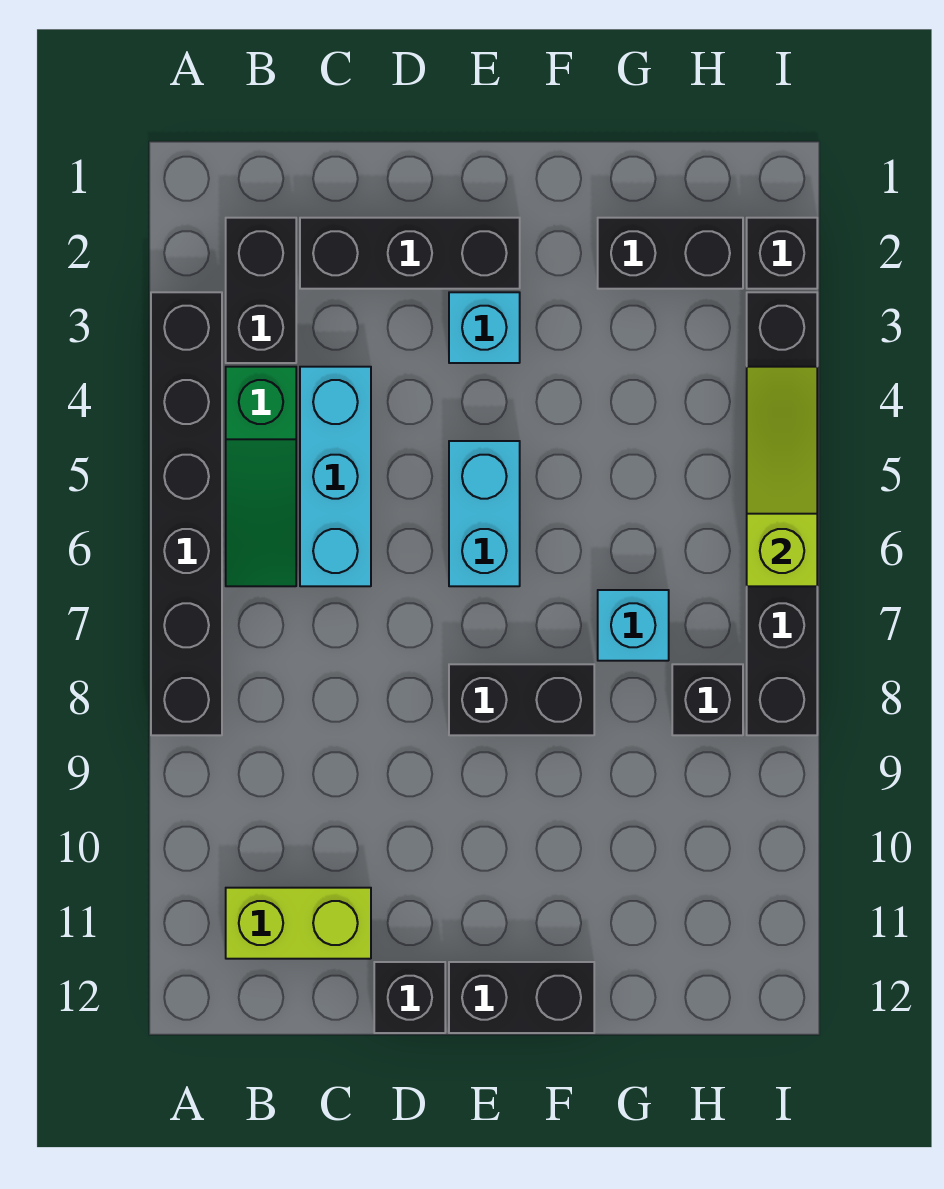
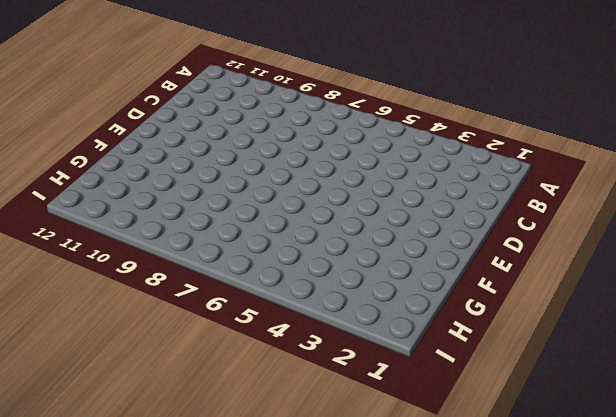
none -> black 1x6 brick [151,292,222,735]
none -> black 1x2 brick [226,218,296,363]
none -> green 1x3 slope [226,367,296,586]

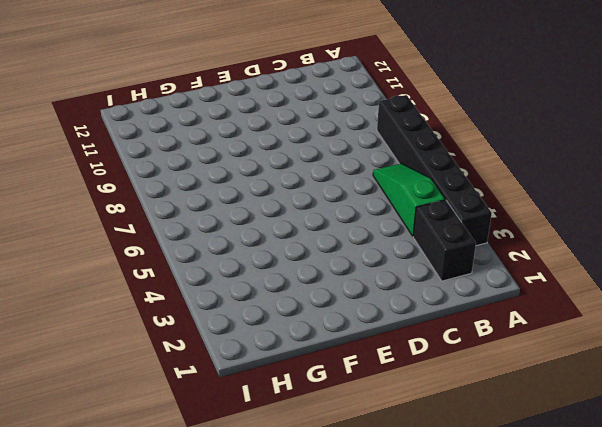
none -> lime 1x2 brick [226,888,371,959]
none -> black 1x3 brick [300,218,520,289]
none -> cyan 1x3 brick [300,367,371,586]

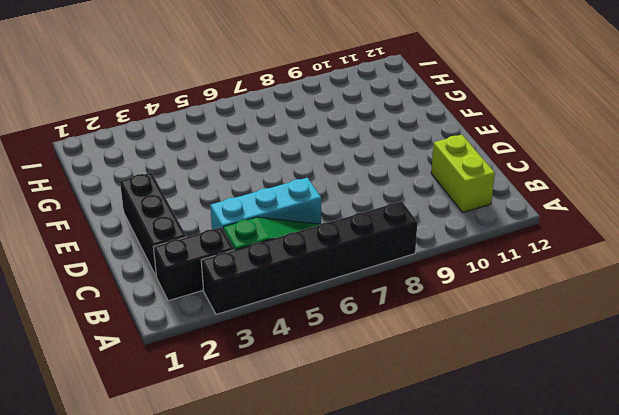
none -> black 1x1 brick [374,962,445,1033]
none -> cyan 1x1 brick [449,292,520,363]
none -> cyan 1x2 brick [449,441,520,586]

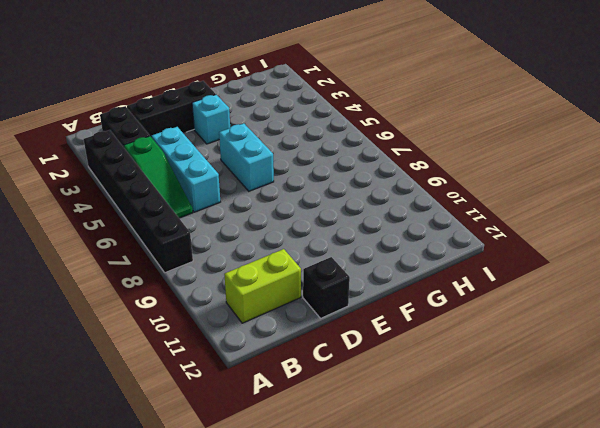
none -> black 1x2 brick [449,664,594,735]
none -> black 1x2 brick [449,962,594,1033]
none -> black 1x2 brick [598,218,743,289]

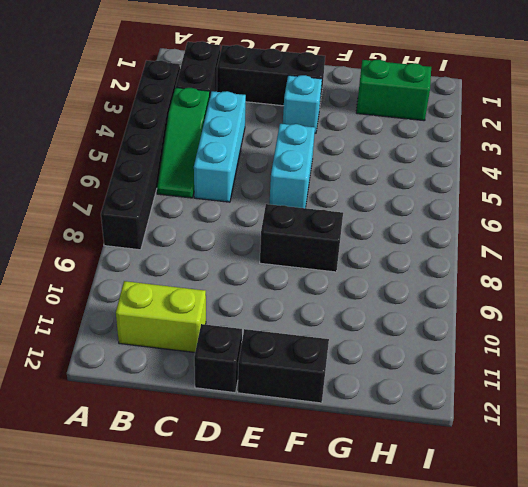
green 1x2 brick [356,60,431,121] -> black 1x2 brick [598,218,743,289]
none -> cyan 1x1 brick [598,590,669,661]
none -> black 1x1 brick [672,664,743,735]
none -> black 1x1 brick [747,218,817,289]

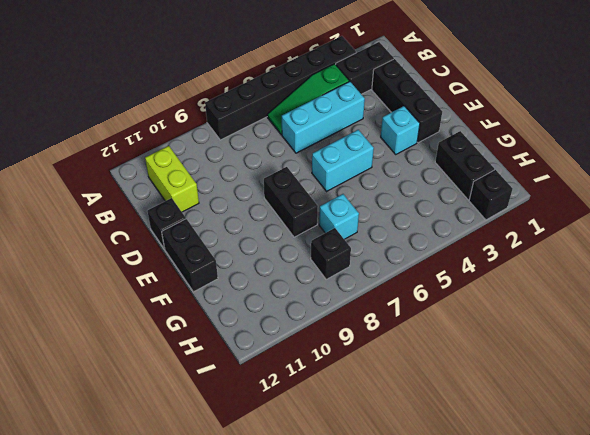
none -> black 1x6 brick [747,292,817,735]
none -> lime 1x3 slope [747,367,817,586]

